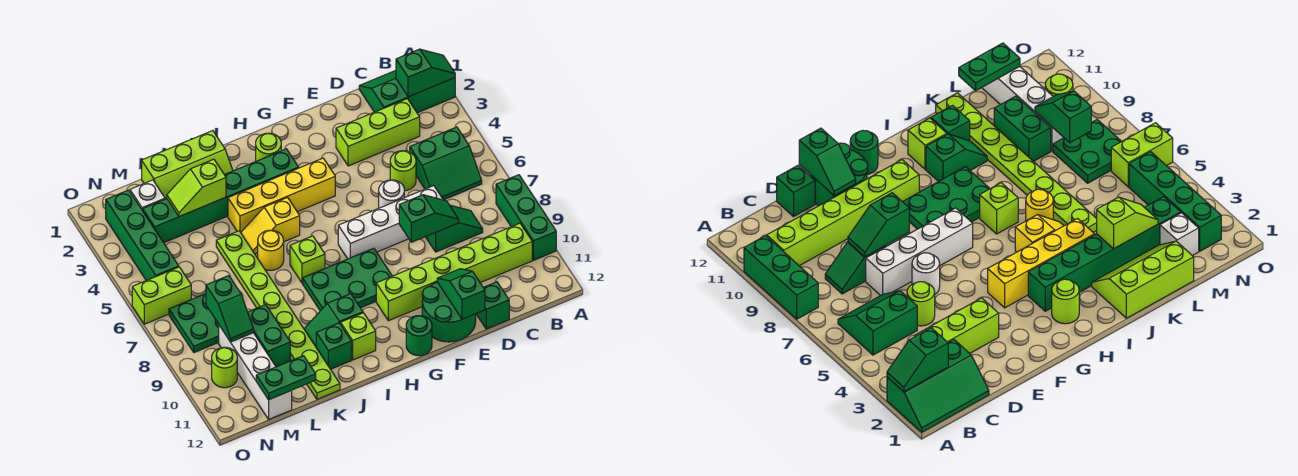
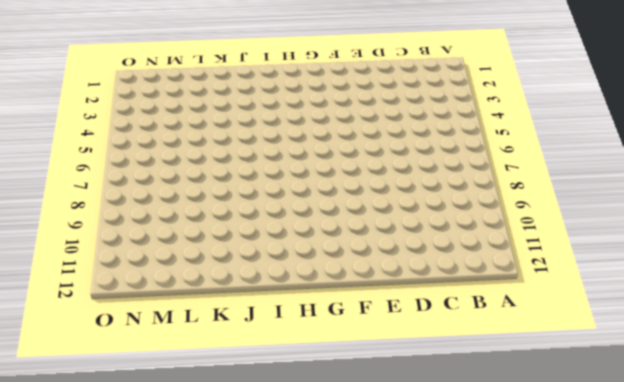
none -> green 2x3 slope [359,71,455,113]
none -> green 1x3 brick [496,175,556,260]
none -> green 2x2 slope [410,127,482,200]
none -> lime 1x6 brick [376,223,532,321]

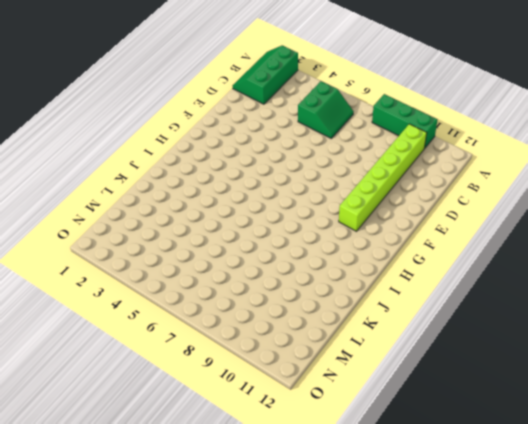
none -> lime 1x3 brick [336,99,420,166]
none -> green 1x2 slope [426,205,483,252]
none -> lime 1x1 round brick [390,151,416,191]
none -> white 1x4 brick [338,186,443,259]

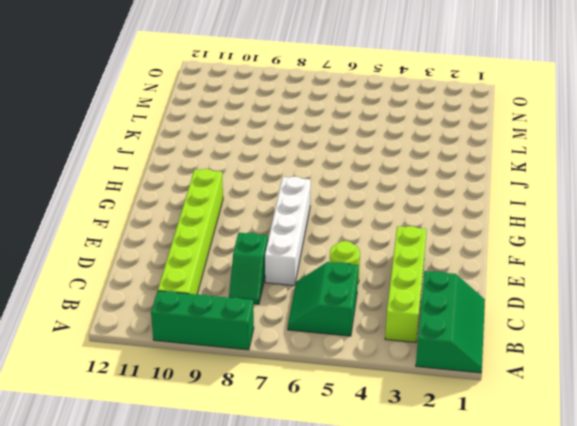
lime 1x4 brick [385,226,427,342] -> lime 1x3 brick [336,99,420,166]
none -> green 1x1 brick [476,282,509,329]
none -> white 1x1 round brick [379,180,404,208]
none -> green 2x2 round brick [422,282,476,342]
none -> yellow 1x4 brick [228,158,335,232]

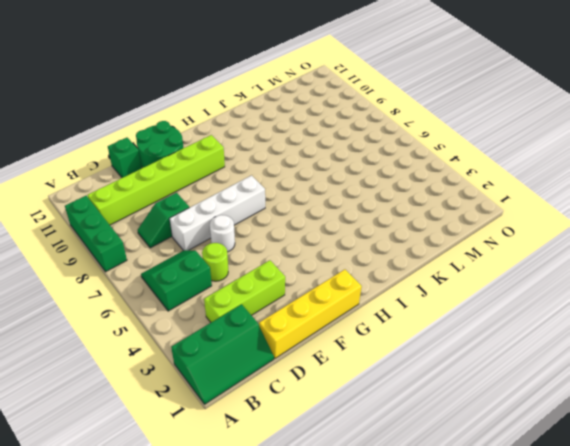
yellow 1x4 brick [259,269,362,358] -> yellow 1x4 brick moved to [228,158,335,232]
none -> green 2x3 plate [303,248,392,311]
none -> green 1x1 round brick [406,316,432,356]
none -> lime 1x1 round brick [256,133,281,161]
none -> green 1x6 brick [143,149,299,243]

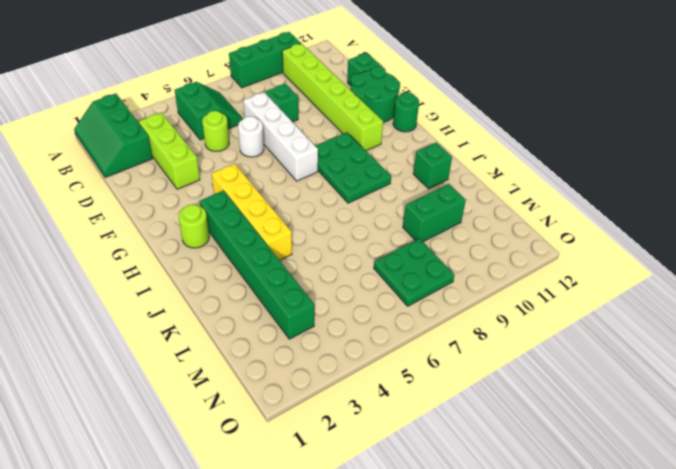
none -> yellow 1x2 slope [241,198,300,254]
none -> lime 1x1 brick [290,236,325,283]
none -> green 1x2 slope [304,294,363,346]
none -> lime 1x1 brick [341,313,376,360]

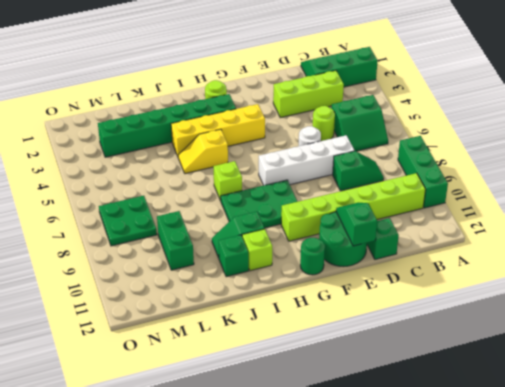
none -> lime 2x3 slope [142,131,233,199]
none -> yellow 1x1 round brick [258,230,284,270]
none -> lime 1x8 plate [216,231,340,399]
none -> white 1x1 brick [130,180,165,210]

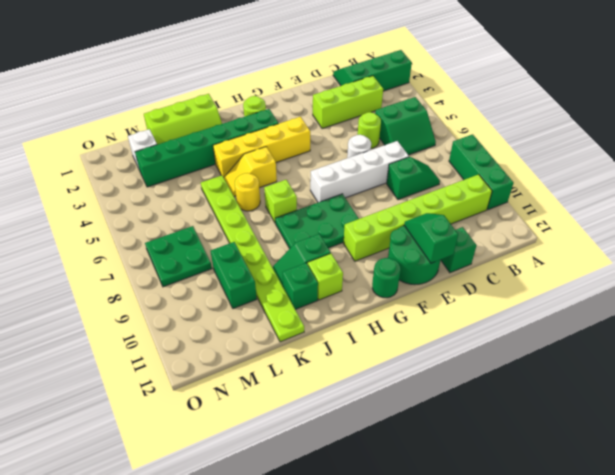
none -> white 1x4 brick [219,325,292,419]
none -> green 1x4 brick [106,190,179,281]
none -> lime 1x2 brick [132,267,191,324]
none -> lime 1x1 round brick [212,347,237,388]

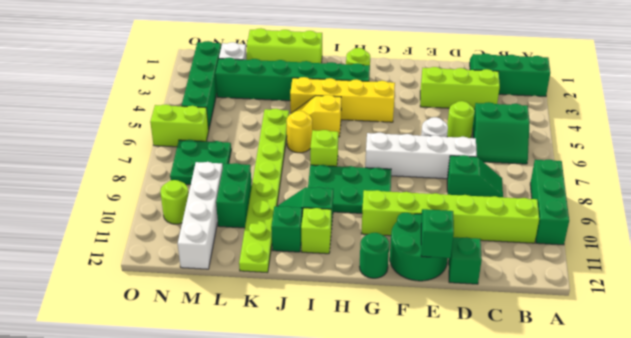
none -> green 1x2 slope [396,49,455,97]
none -> green 1x2 slope [399,195,459,242]
none -> lime 1x2 slope [167,159,226,216]
none -> green 1x2 plate [256,356,316,400]

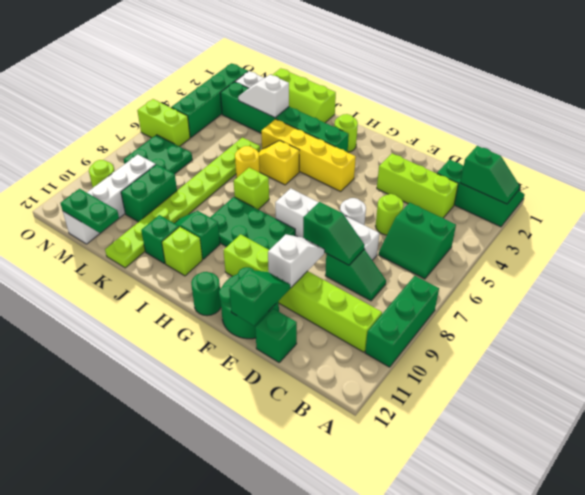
white 1x2 slope [268,234,325,288] -> none
white 1x2 slope [238,75,289,117] -> lime 1x2 slope [167,159,226,216]
none -> green 1x2 slope [206,276,254,342]

